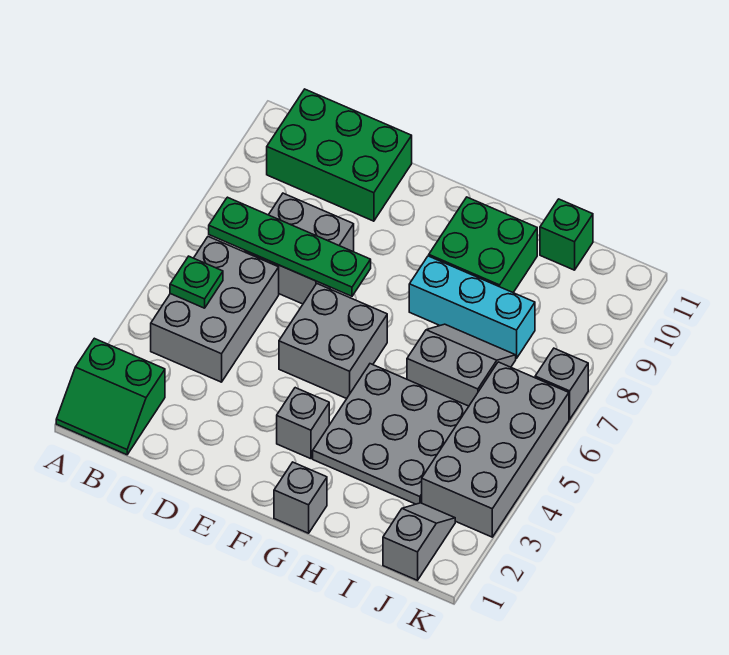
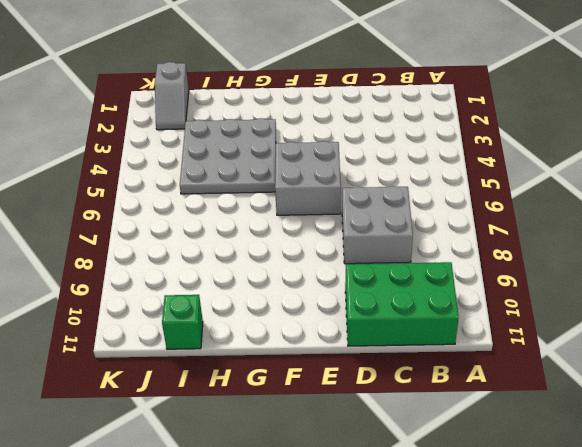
none -> green 2x2 slope [56,338,165,455]
none -> grey 2x3 brick [151,237,279,382]
none -> grey 1x1 brick [277,388,329,459]

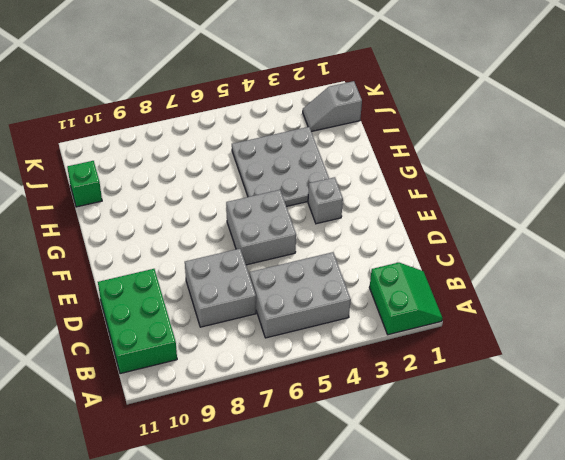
none -> grey 1x1 brick [274,462,327,533]
none -> cyan 1x3 brick [409,256,535,359]
none -> green 2x2 brick [429,197,537,292]

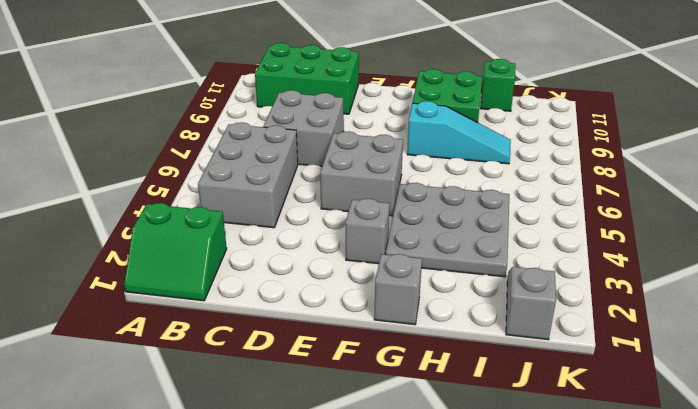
cyan 1x3 slope [407,101,511,164] -> cyan 1x3 brick [409,256,535,359]
none -> grey 2x2 slope [407,324,516,406]
none -> grey 2x4 brick [422,362,569,537]
none -> grey 1x1 brick [535,348,588,419]

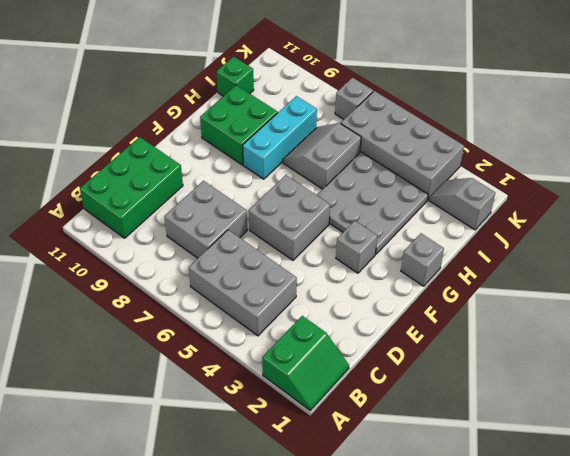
none -> green 1x1 plate [170,256,223,308]
none -> green 1x4 plate [209,197,371,296]

